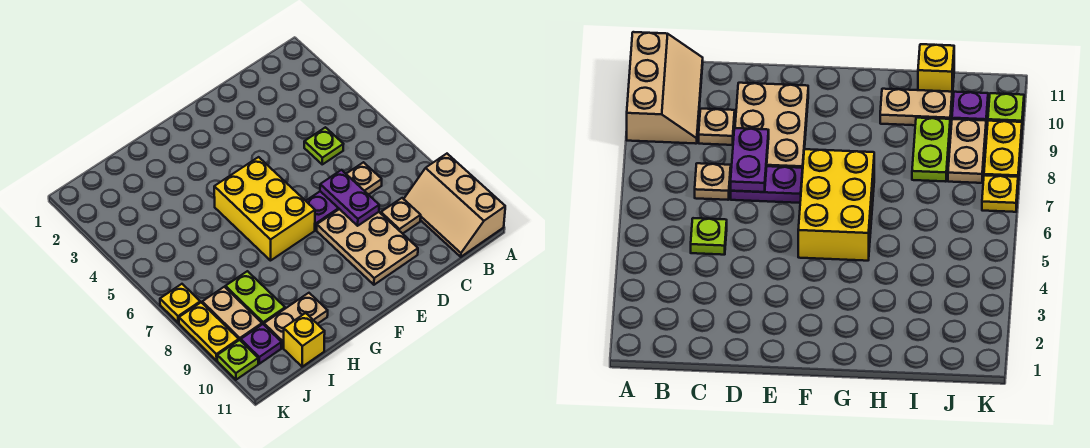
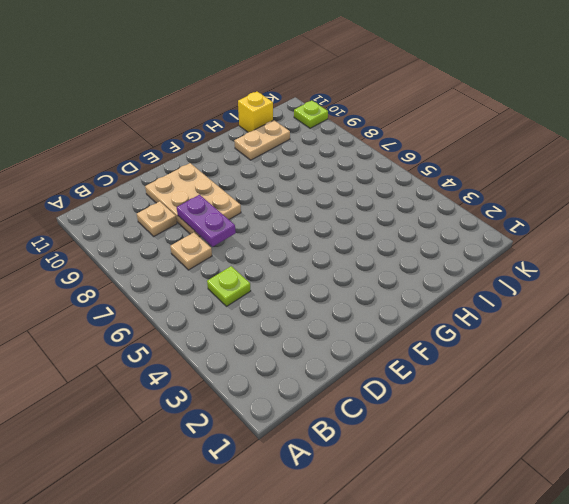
none -> tan 2x3 slope [404,154,505,257]
none -> purple 1x2 plate [306,191,339,230]
none -> yellow 2x3 brick [214,157,315,261]

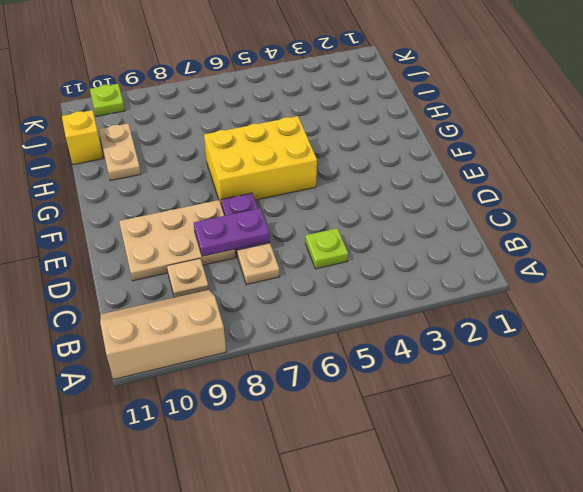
none -> lime 1x2 plate [226,271,285,325]
none -> tan 1x2 plate [202,287,262,341]
none -> purple 1x1 plate [241,324,281,364]

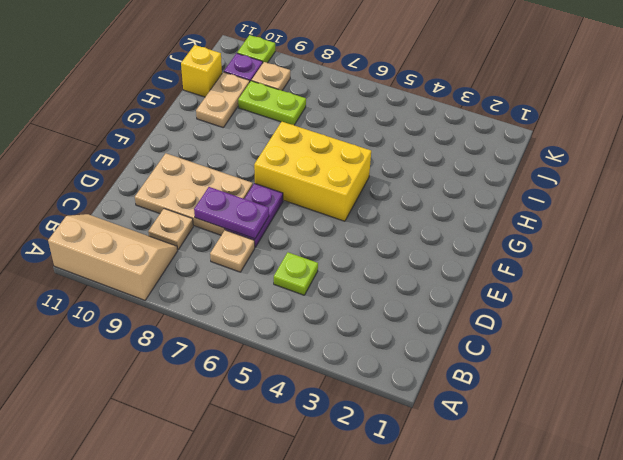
tan 1x1 plate [252,62,290,90] -> tan 1x2 plate [202,287,262,341]
none -> yellow 1x1 plate [160,284,200,323]
none -> yellow 1x2 plate [179,303,239,361]

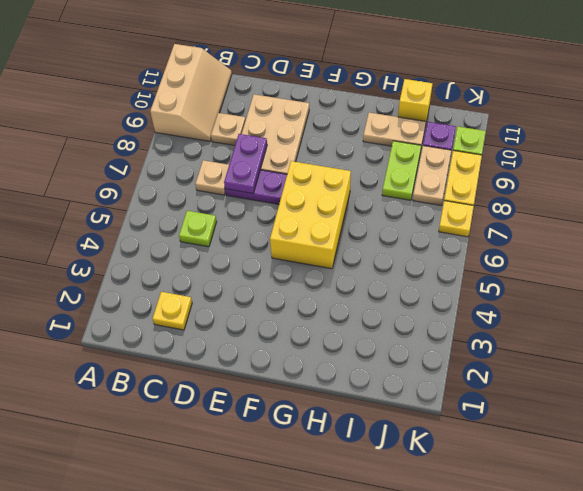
yellow 1x1 plate [153,292,192,330] -> none

